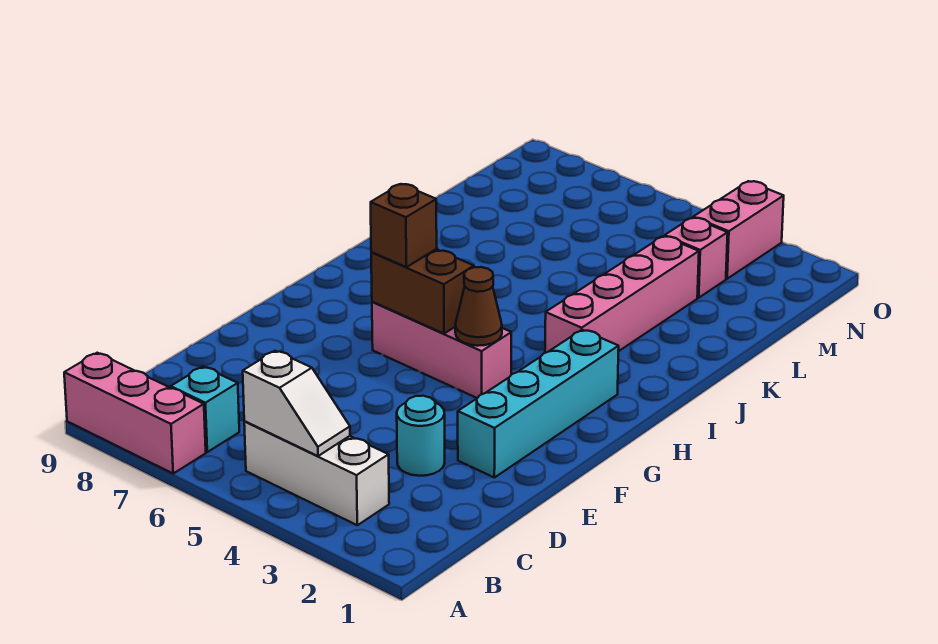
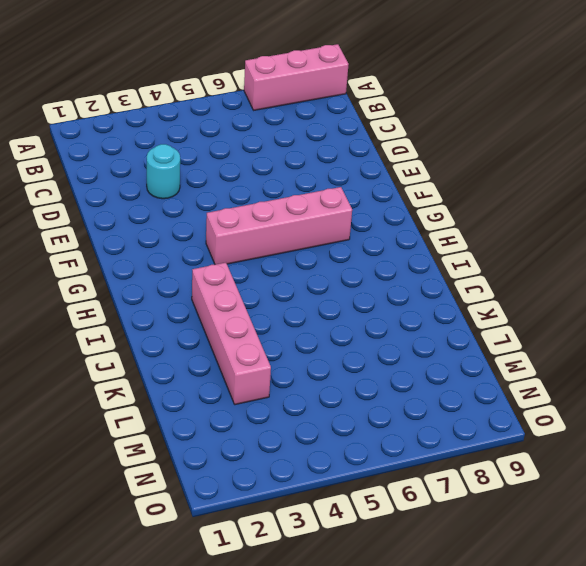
pink 1x4 brick [206,187,352,265] -> pink 1x3 brick [372,302,511,398]
none -> white 1x3 brick [244,422,389,525]
none -> cyan 1x1 brick [171,367,239,452]
none -> cyan 1x4 brick [458,330,619,478]

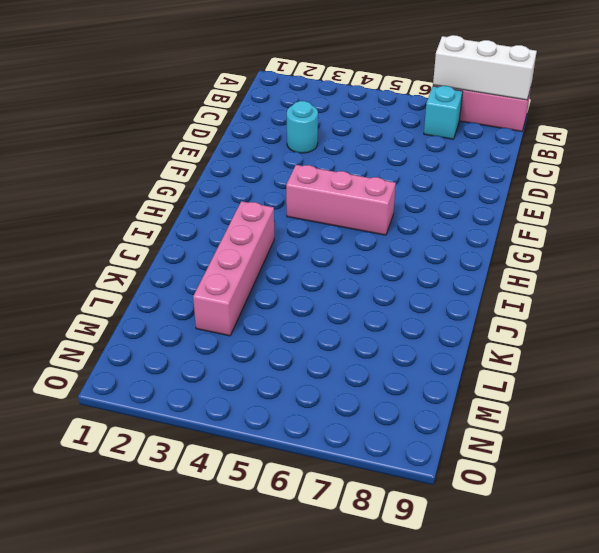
white 1x3 brick [433,35,537,100] -> white 1x3 brick moved to [244,422,389,525]
none -> cyan 1x4 brick [458,330,619,478]
none -> pink 1x1 brick [665,218,728,298]
none -> pink 1x2 brick [693,181,784,279]

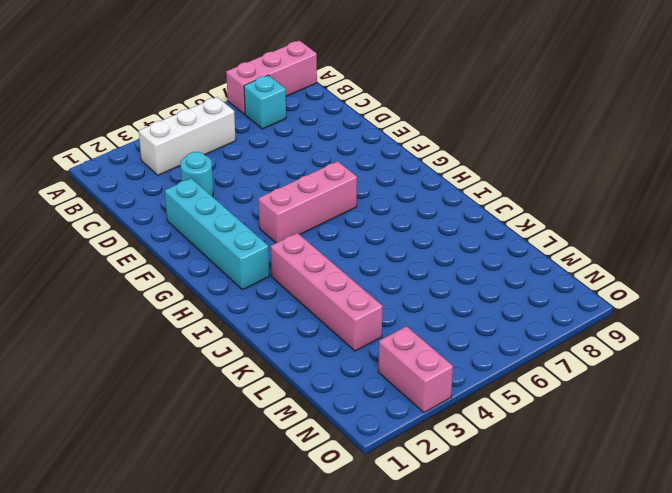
none -> pink 1x1 brick [665,218,728,298]
none -> white 1x2 slope [243,351,350,456]
none -> brown 1x1 cone [455,267,502,346]

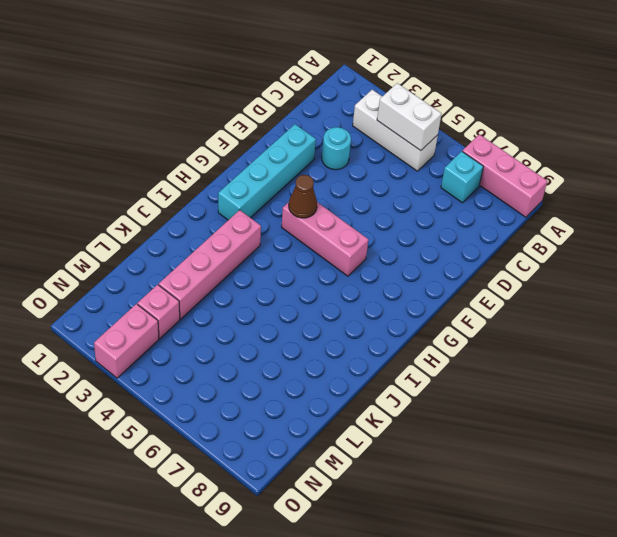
white 1x2 brick [377,83,441,151] -> white 1x2 slope [243,351,350,456]
none -> brown 1x2 brick [371,249,474,334]
none -> brown 1x1 brick [371,184,437,267]

